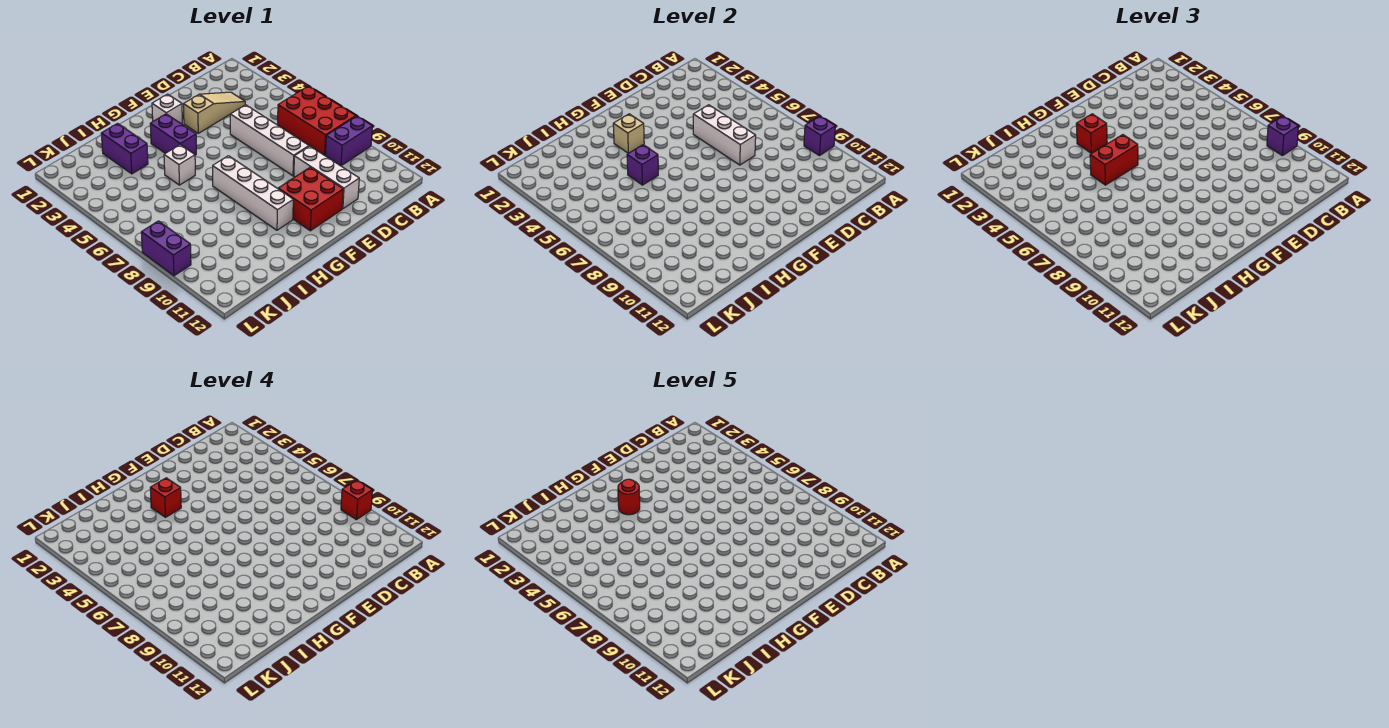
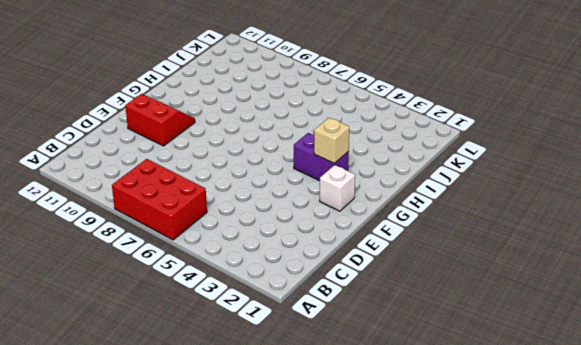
red 2x2 slope [125,94,195,146] -> red 2x2 brick [278,167,343,231]
none -> purple 1x2 brick [325,116,372,166]
none -> tan 1x3 slope [183,92,245,133]
none -> white 1x4 brick [230,105,309,176]

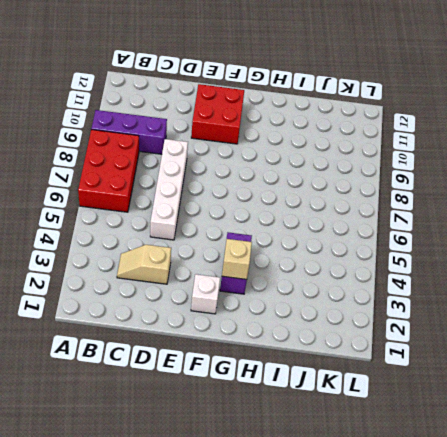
purple 1x3 brick [91,110,167,154] -> purple 1x2 brick [325,116,372,166]
tan 1x2 slope [117,245,171,284] -> tan 1x3 slope [183,92,245,133]
none -> white 1x3 brick [294,146,359,209]
none -> white 1x4 brick [213,156,293,230]
none -> white 1x1 brick [164,145,195,185]

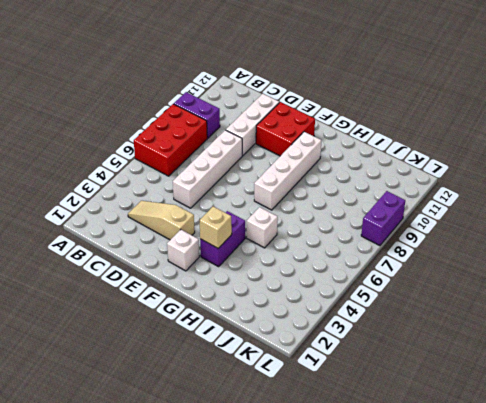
none -> purple 1x2 brick [101,123,148,174]
none -> purple 1x1 brick [804,116,835,156]
none -> white 1x3 brick [693,105,756,165]

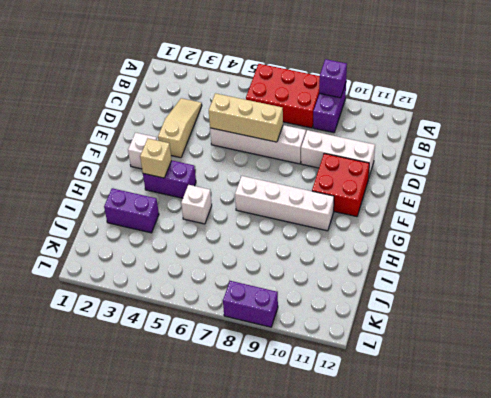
tan 1x3 brick [209,93,283,142] -> white 1x3 brick [693,105,756,165]
none -> purple 1x1 brick [627,145,658,185]
none -> purple 1x1 brick [1267,116,1298,156]
none -> red 1x1 brick [1076,114,1107,153]

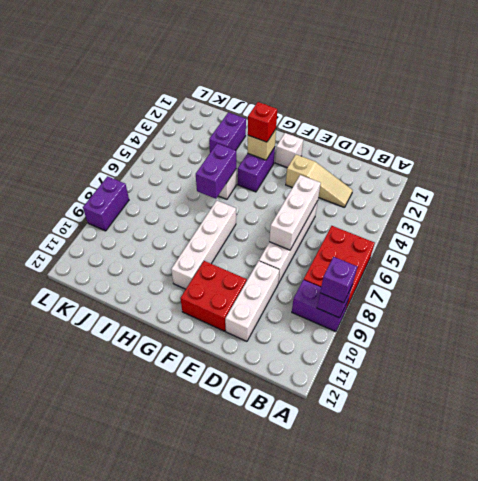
purple 1x2 brick [196,144,236,199] -> purple 1x1 brick [627,145,658,185]
none -> red 1x2 brick [1090,135,1138,185]
none -> red 1x1 brick [341,480,372,520]
none -> red 1x1 brick [150,478,181,517]

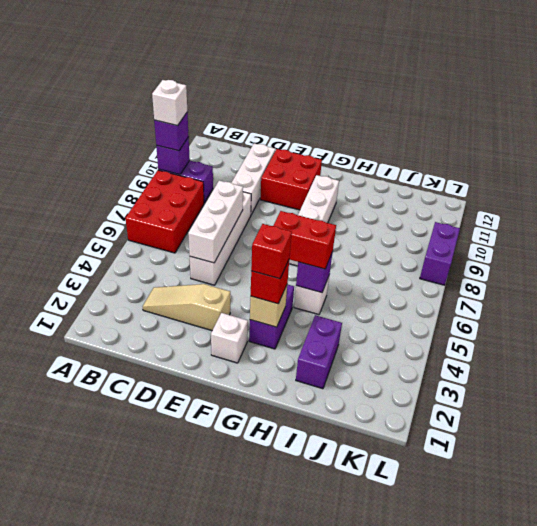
white 1x1 brick [152,80,187,126] -> red 1x1 brick [341,480,372,520]
none -> red 1x1 round brick [618,479,640,515]

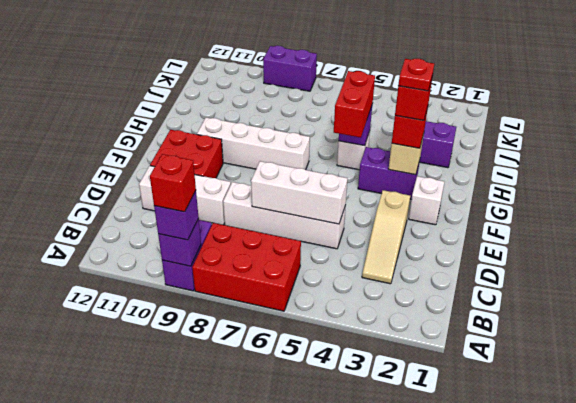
red 1x1 plate [398,59,434,91] -> red 1x1 round brick [618,479,640,515]

